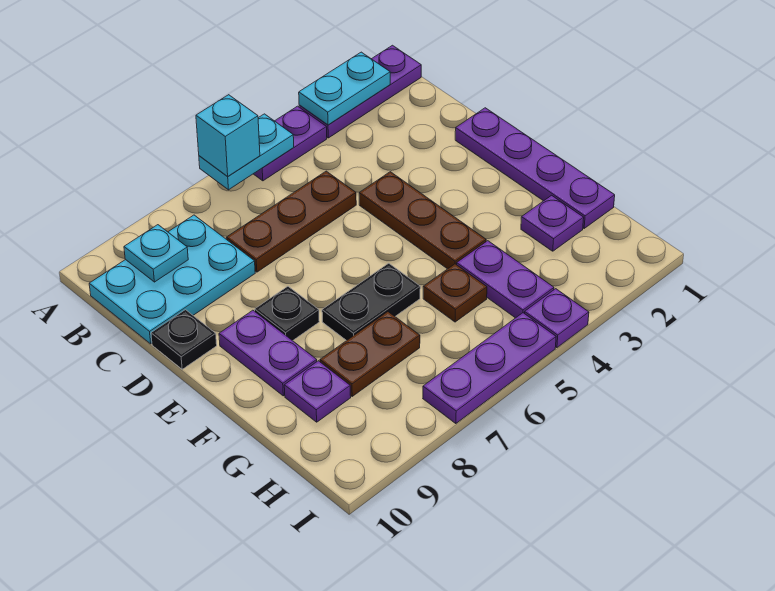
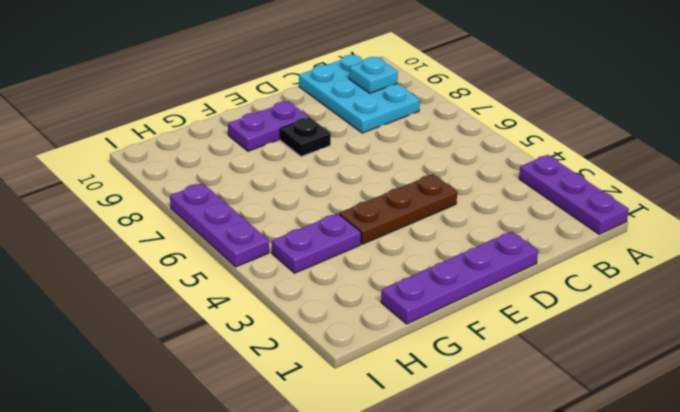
none -> purple 1x2 plate [254,106,327,181]
none -> brown 1x3 plate [226,171,356,272]
none -> black 1x1 plate [151,310,217,369]

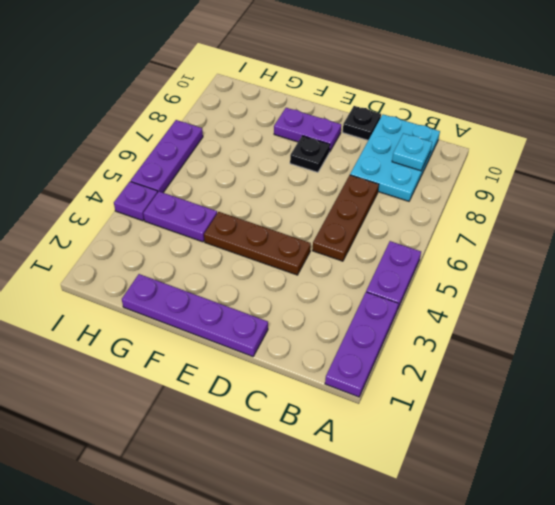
none -> black 1x2 plate [322,263,420,341]
none -> purple 1x1 plate [521,195,584,251]
none -> brown 1x1 plate [423,264,487,322]

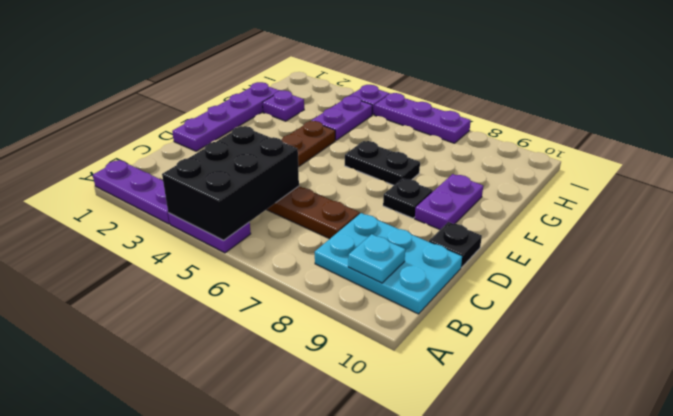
black 2x3 brick [162,126,299,240] -> cyan 1x2 plate [199,114,294,190]
none -> brown 1x1 plate [423,264,487,322]
none -> brown 1x2 plate [320,312,420,396]
none -> purple 1x1 plate [284,361,351,422]

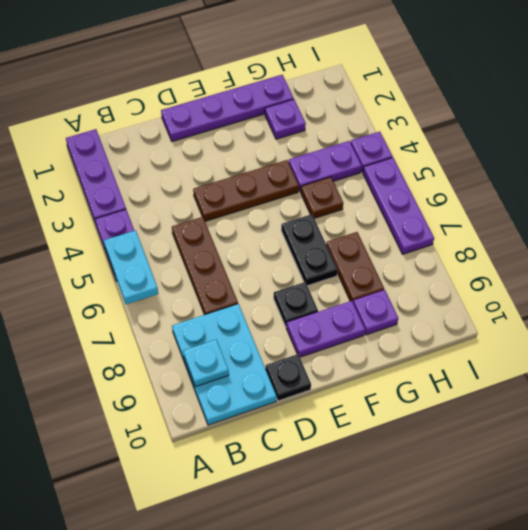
none -> cyan 1x2 plate [299,52,390,125]
none -> cyan 1x1 brick [196,95,260,177]

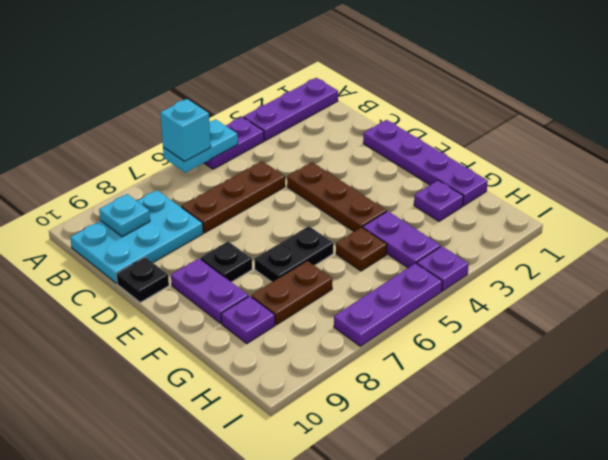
none -> cyan 1x2 plate [299,52,390,125]

